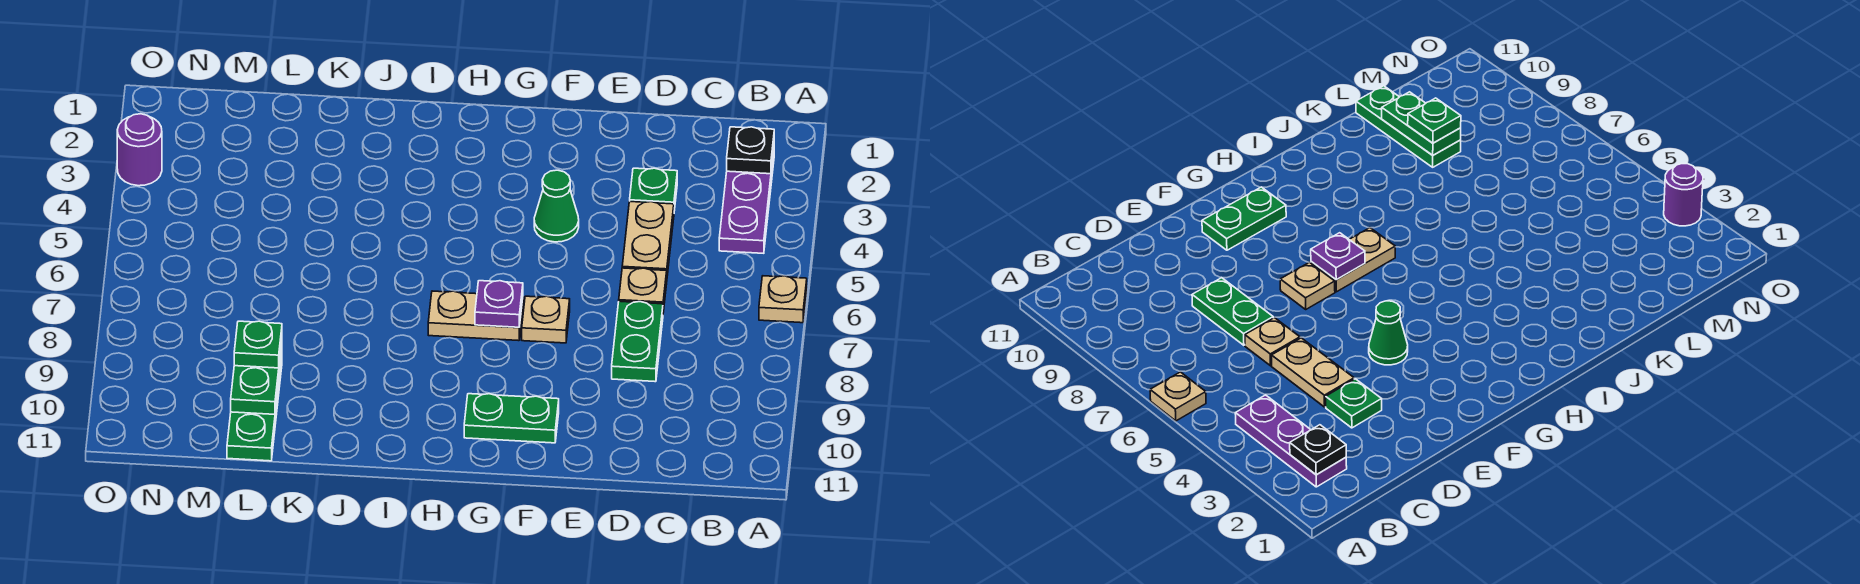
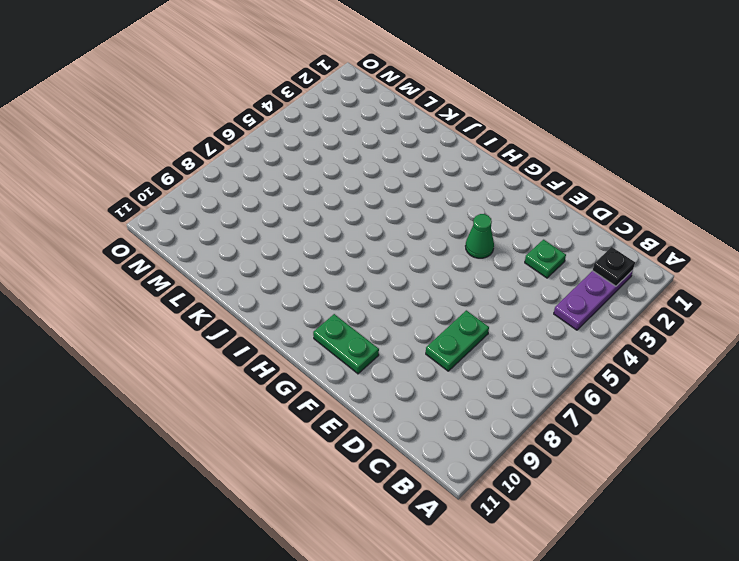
none -> tan 1x1 plate [759,276,807,323]
none -> tan 1x2 plate [622,202,674,275]
none -> tan 1x1 plate [619,268,667,312]

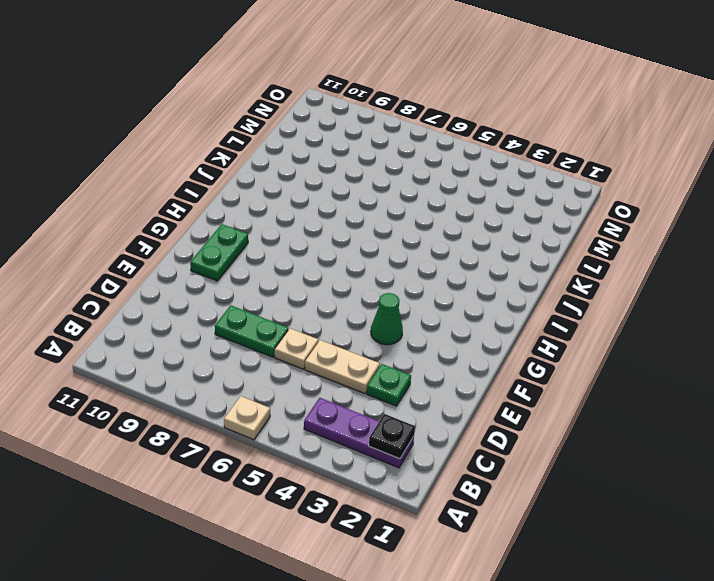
none -> tan 1x1 plate [522,296,570,343]
none -> tan 1x2 plate [428,291,523,341]
none -> green 1x3 plate [227,356,282,461]

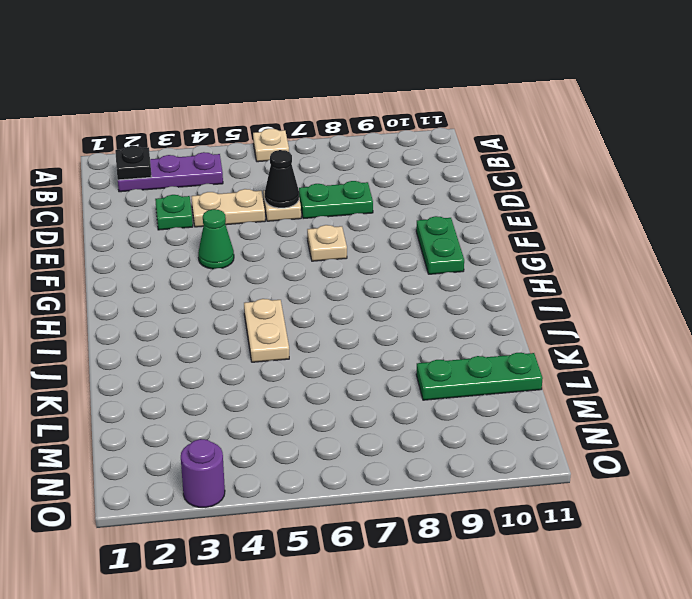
black 1x1 cone [265,150,299,208] -> none
tan 1x2 plate [244,299,289,362] -> tan 1x2 plate moved to [428,291,523,341]
none -> purple 1x1 plate [475,281,523,327]
none -> green 1x2 plate [231,342,282,414]
none -> green 1x1 plate [234,321,282,368]

